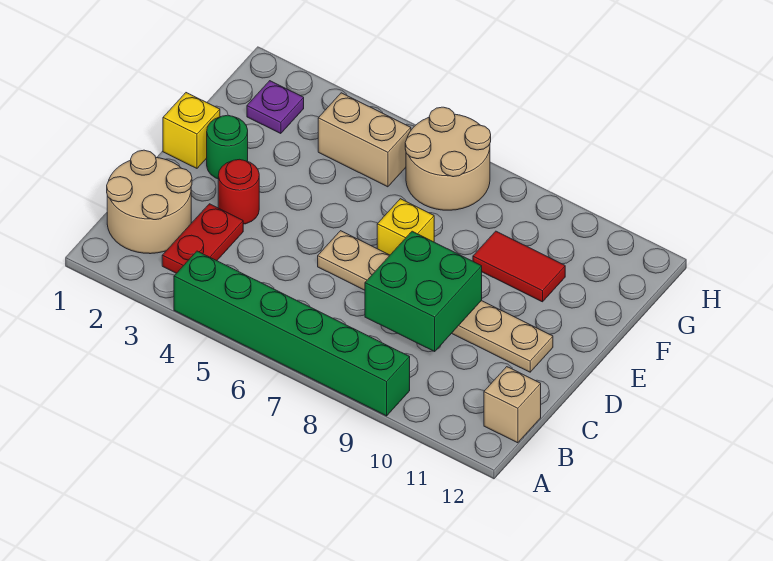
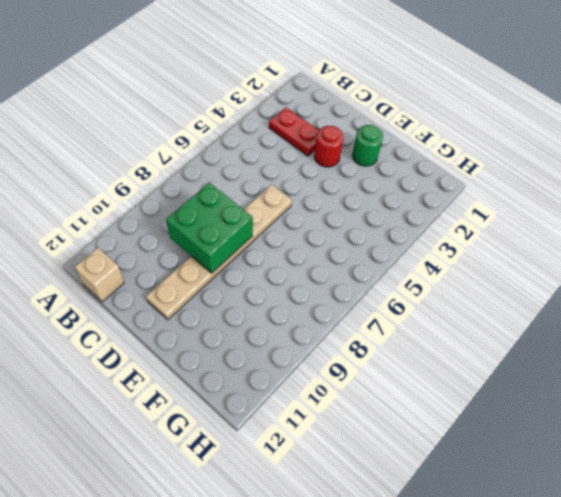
none -> green 1x6 brick [174,251,410,416]
none -> tan 2x2 round brick [107,150,192,254]
none -> yellow 1x1 brick [163,93,220,168]

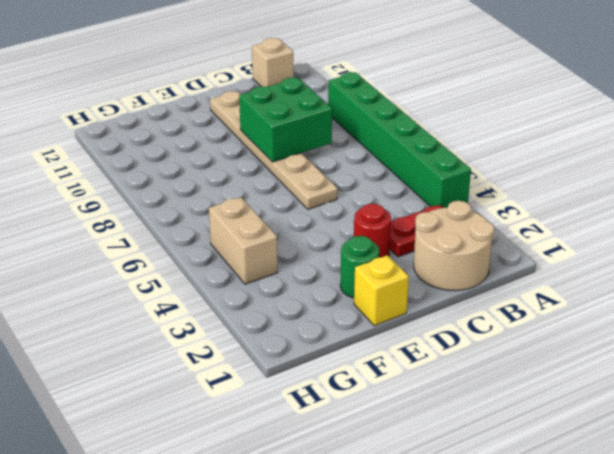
none -> yellow 1x1 brick [377,199,434,255]
none -> red 1x2 tile [473,231,565,302]
none -> purple 1x1 plate [247,81,304,134]

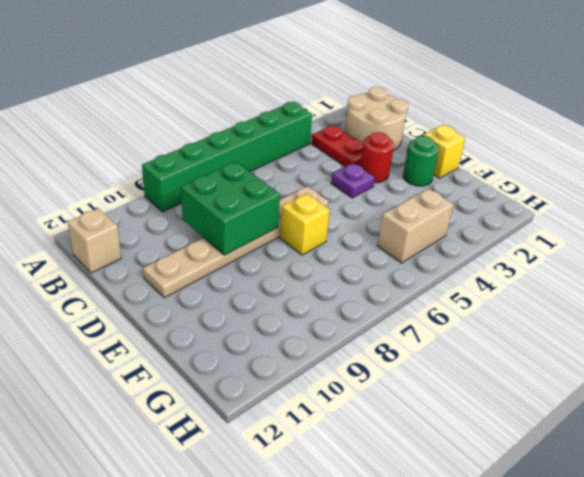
purple 1x1 plate [331,163,375,198] -> purple 1x1 plate moved to [247,81,304,134]
none -> red 1x2 tile [473,231,565,302]
none -> tan 2x2 round brick [405,107,491,210]

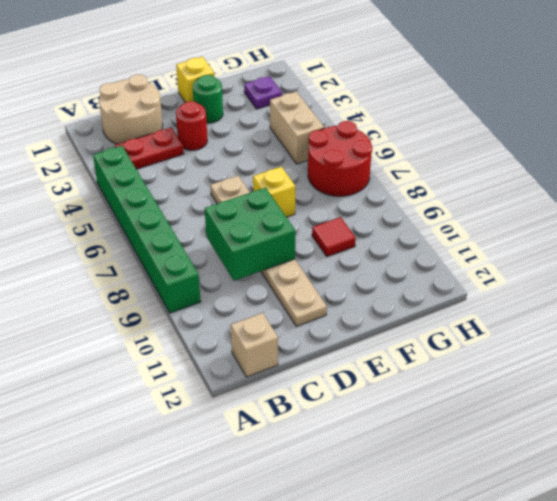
red 1x1 tile [312,217,356,257] -> red 1x2 tile [473,231,565,302]
red 2x2 round brick [308,121,372,196] -> tan 2x2 round brick [405,107,491,210]

